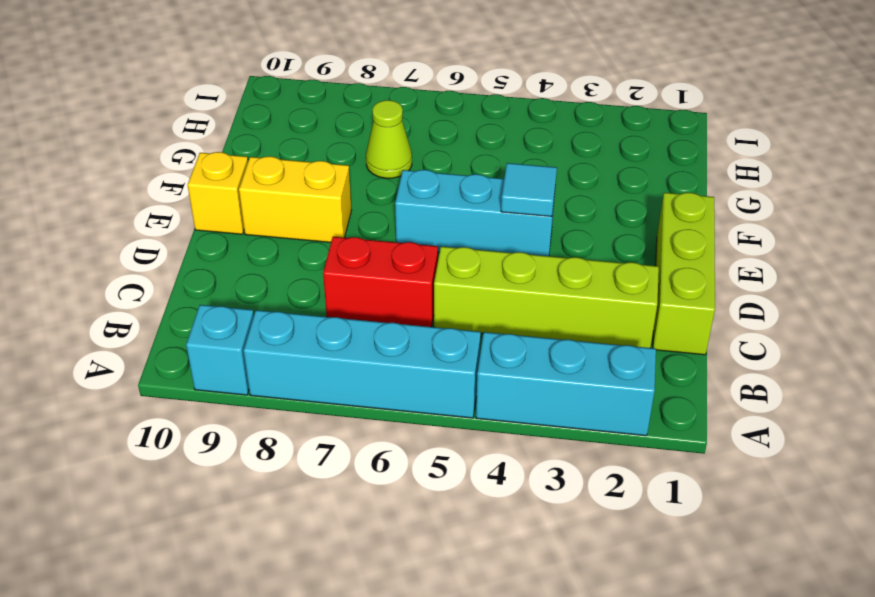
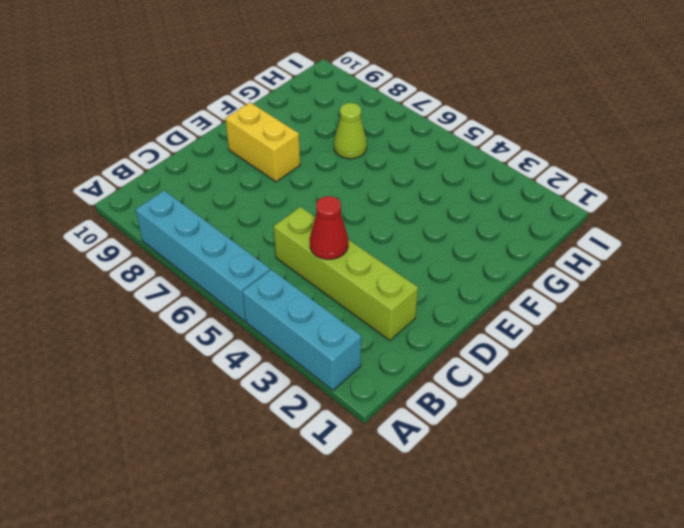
red 1x1 cone [310,196,348,259] -> none
none -> cyan 1x1 brick [186,305,254,395]
none -> lime 1x3 brick [653,193,715,355]

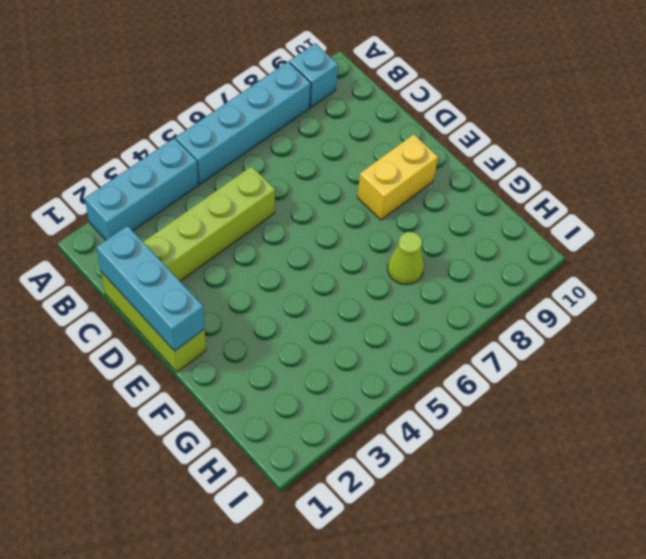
cyan 1x3 brick [97,226,205,351] -> cyan 1x3 brick turned to [395,170,555,256]
none -> red 1x2 brick [323,237,438,327]
none -> yellow 1x1 brick [188,152,248,234]

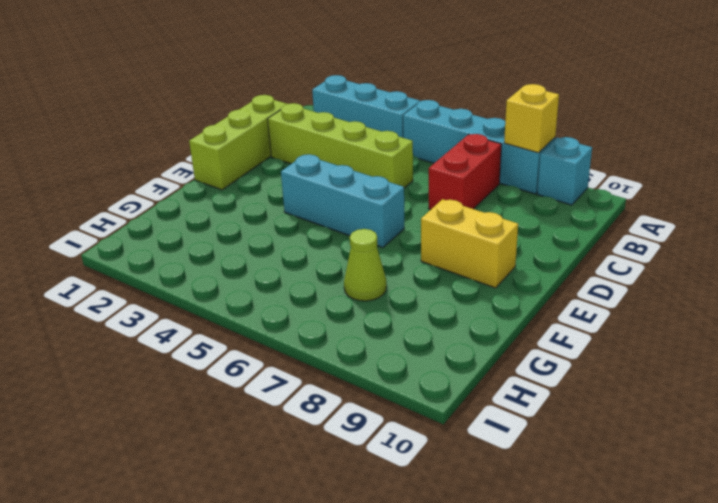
yellow 1x1 brick [504,84,559,153] -> yellow 1x1 brick moved to [188,152,248,234]
red 1x2 brick [429,134,502,210] -> red 1x2 brick turned to [323,237,438,327]
none -> cyan 1x1 tile [501,163,557,217]

